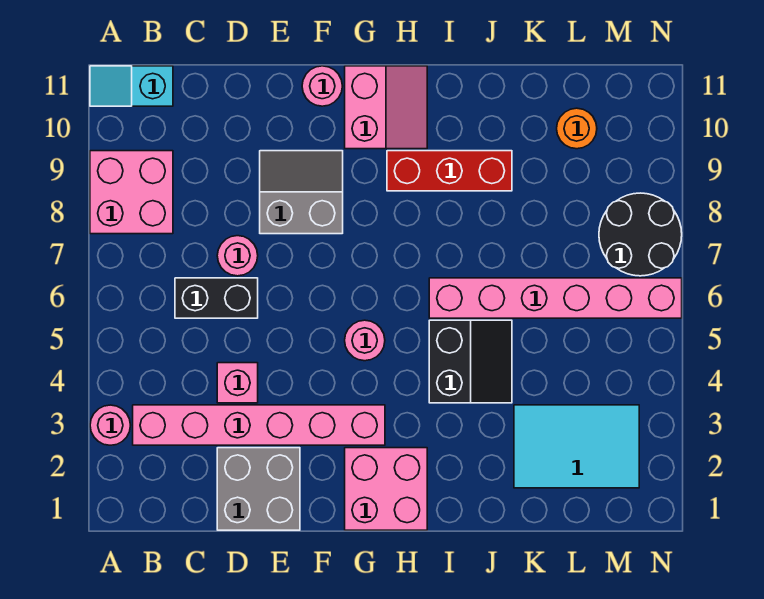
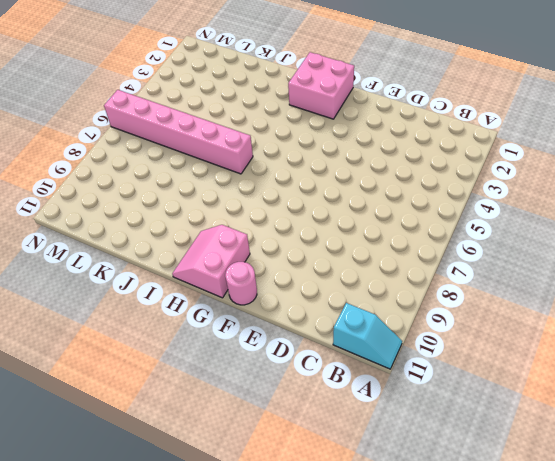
none -> pink 1x1 round brick [90,405,130,445]
none -> pink 2x2 brick [90,151,173,234]
none -> pink 1x6 brick [133,405,385,445]

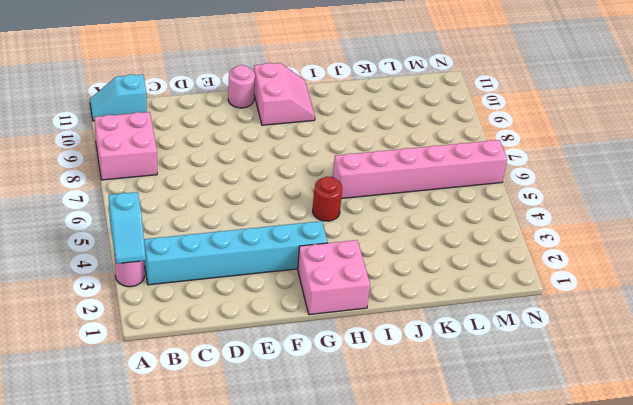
cyan 1x2 slope [109,192,146,264] -> none
cyan 1x6 brick [144,221,328,285] -> pink 1x6 brick [133,405,385,445]
red 1x1 round brick [313,177,342,221] -> none
none -> black 1x2 brick [175,278,258,318]
none -> grey 2x2 brick [217,448,300,530]
none -> pink 1x1 brick [217,363,258,403]

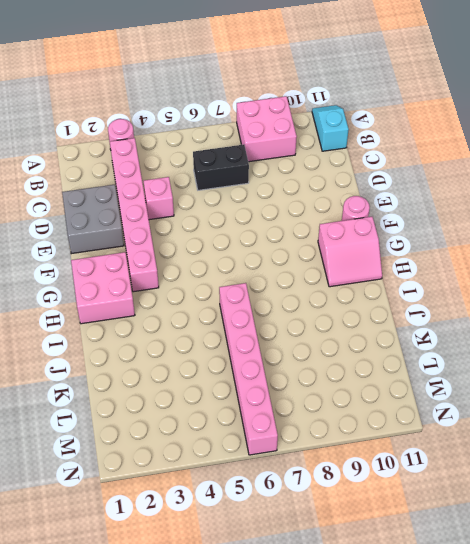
black 1x2 brick [193,145,249,190] -> black 1x2 brick turned to [175,278,258,318]
none -> pink 1x1 round brick [217,236,258,276]
none -> grey 2x2 slope [260,151,343,234]
none -> pink 1x1 round brick [345,320,385,361]

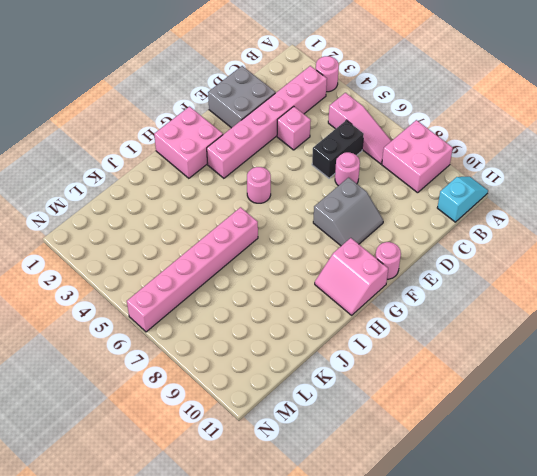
pink 1x3 slope [328,93,391,164] -> none
none -> red 1x3 brick [387,151,512,191]
none -> black 2x2 slope [429,320,512,403]
none -> cyan 2x3 tile [514,405,639,488]

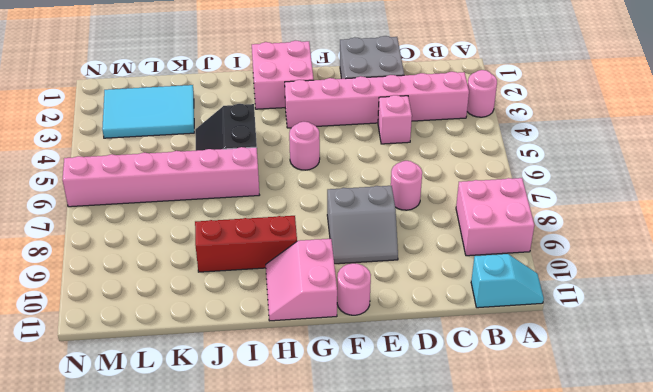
none -> black 1x2 brick [175,278,258,318]
none -> orange 1x1 round brick [557,108,597,149]
none -> black 2x2 round brick [599,193,682,276]

